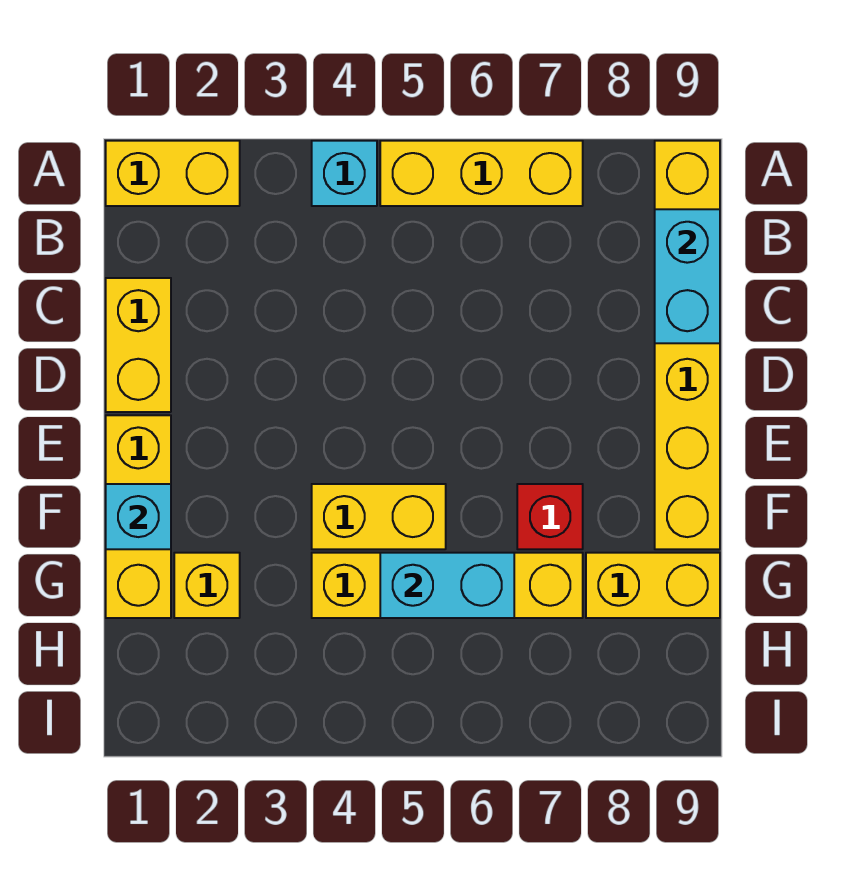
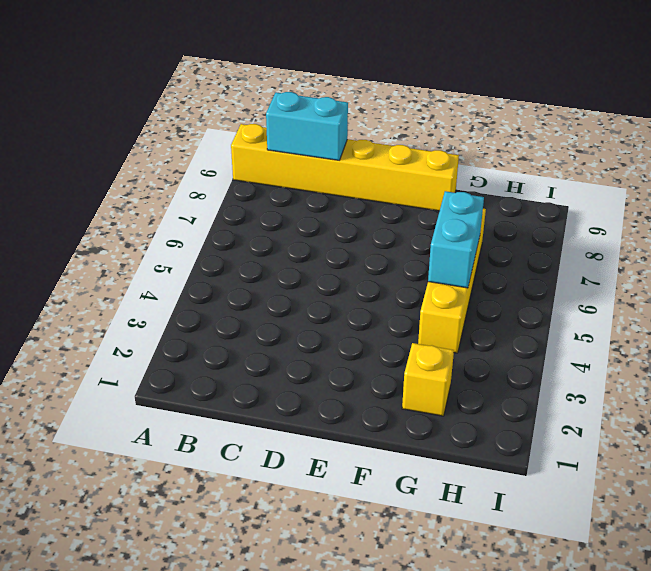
none -> yellow 1x2 brick [106,141,240,206]
none -> cyan 1x1 brick [312,141,377,206]
none -> yellow 1x3 brick [380,141,583,206]

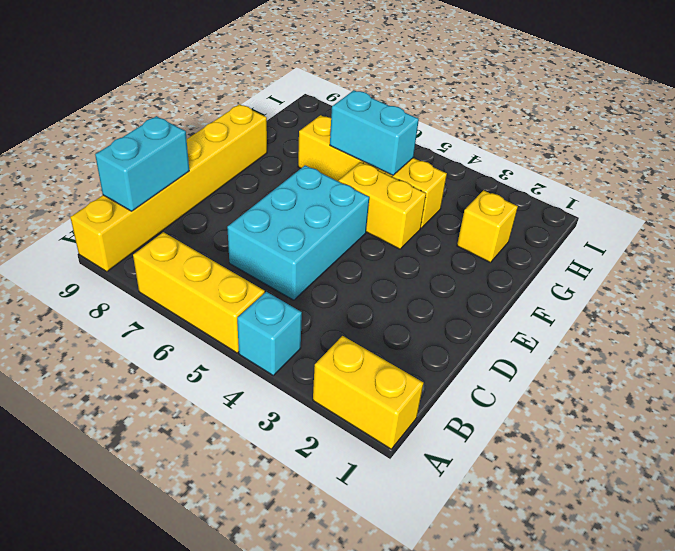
cyan 2x3 brick [227,165,369,300] -> none
none -> yellow 1x2 brick [106,278,171,412]
none -> yellow 1x3 brick [106,415,171,618]
none -> red 1x1 brick [517,484,583,549]

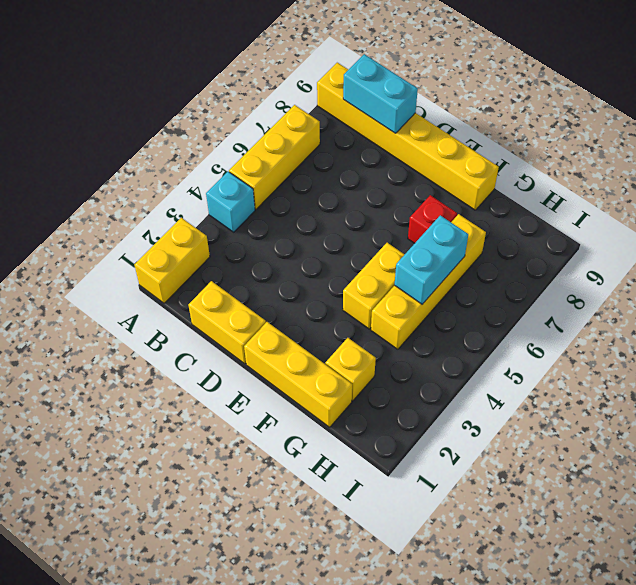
none -> yellow 1x2 brick [586,553,720,618]
none -> cyan 1x1 brick [106,484,171,549]

